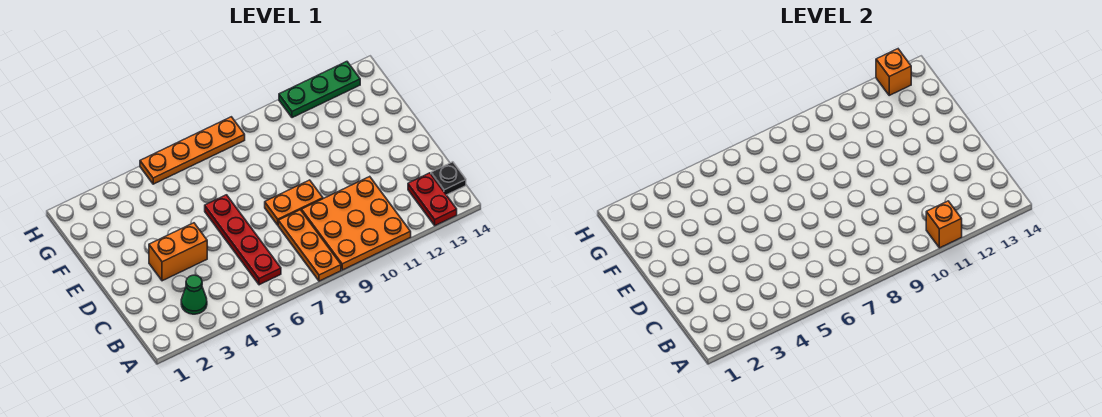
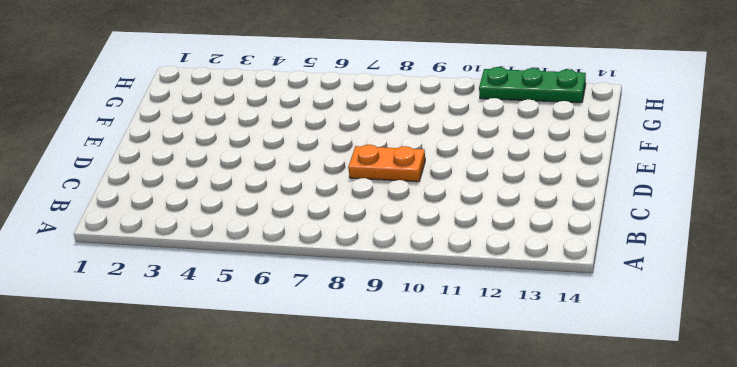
none -> orange 1x3 plate [278,210,341,281]
none -> orange 3x3 plate [302,177,411,270]
none -> red 1x2 plate [408,173,457,226]

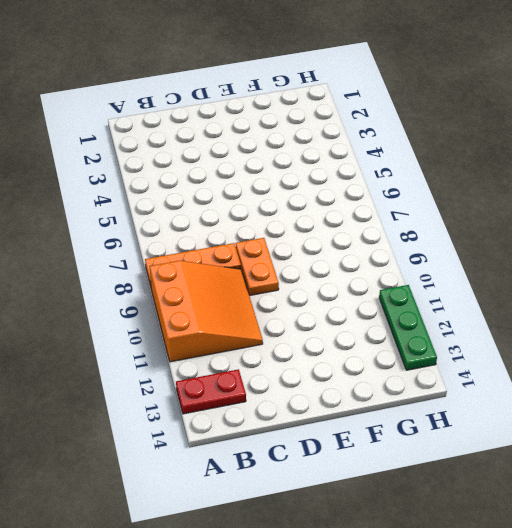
orange 3x3 slope [150,261,263,362] -> orange 3x3 plate [302,177,411,270]
none -> green 1x1 cone [181,275,207,314]
none -> red 1x4 plate [205,195,281,285]
none -> black 1x1 plate [431,162,466,195]

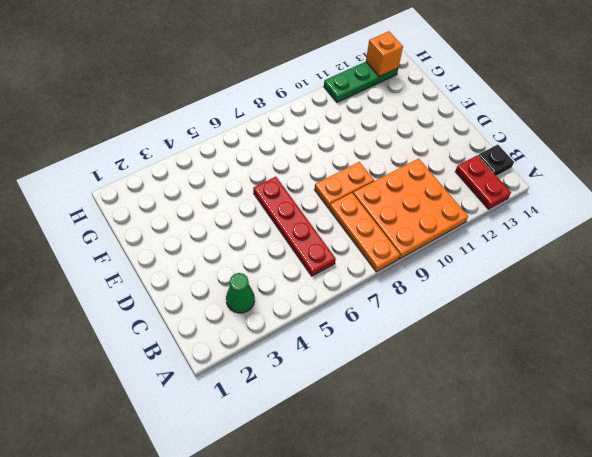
none -> orange 1x2 brick [149,223,207,281]
none -> orange 1x4 plate [140,117,245,184]
none -> orange 1x1 brick [926,201,962,248]

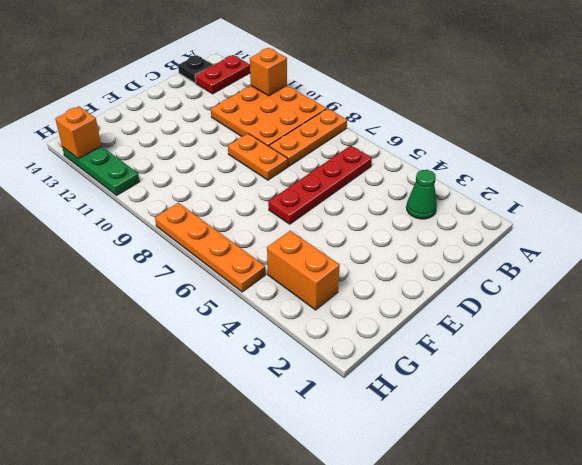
orange 1x2 brick [267,231,340,310] -> orange 1x2 brick moved to [149,223,207,281]

